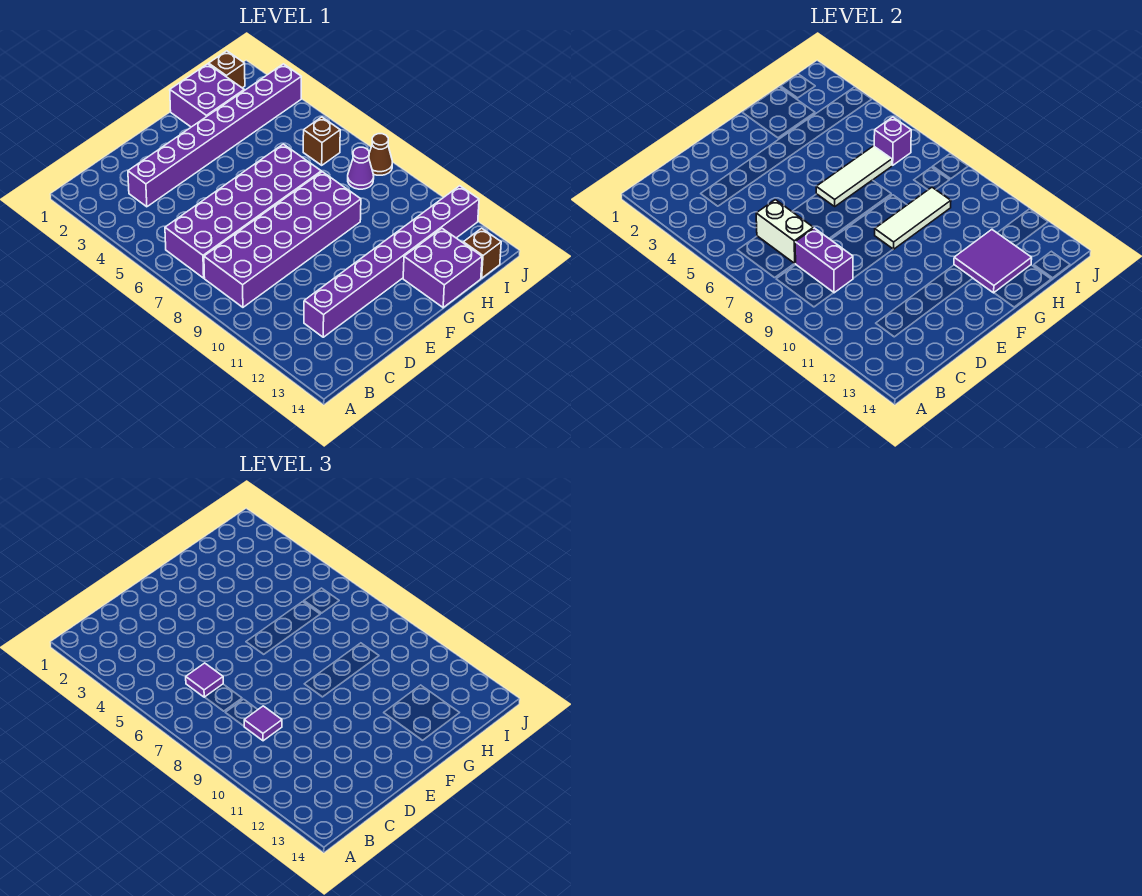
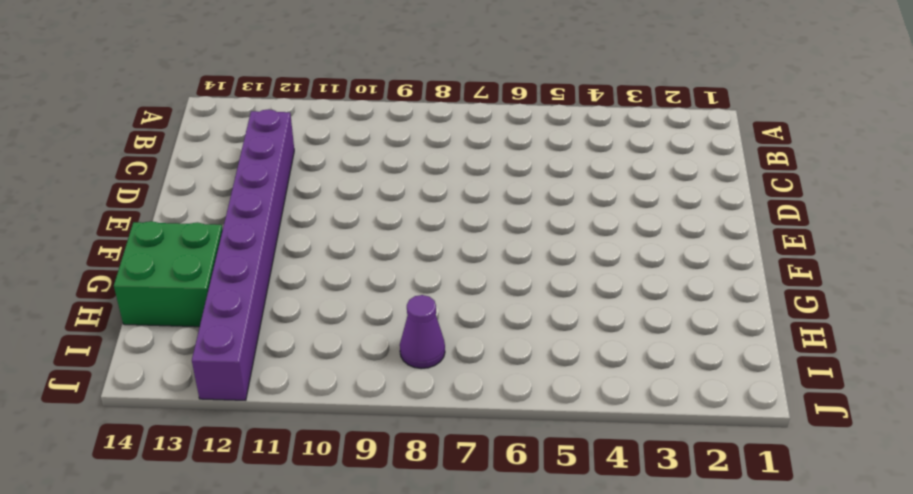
green 2x2 brick [114,221,223,327] -> purple 2x2 brick [403,228,482,308]
none -> purple 2x6 brick [165,144,321,278]
none -> purple 2x6 brick [204,172,361,307]
none -> purple 1x8 brick [128,64,301,207]

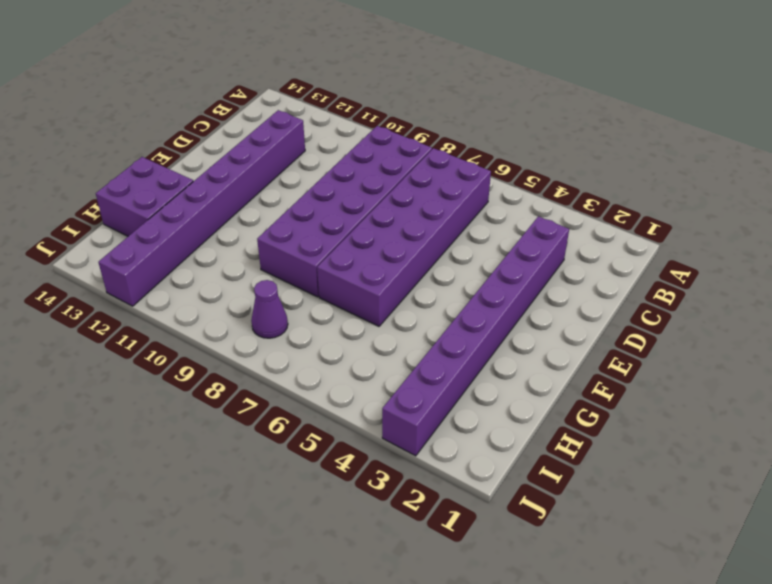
none -> purple 2x2 brick [170,64,244,127]
none -> brown 1x1 brick [209,51,245,88]
none -> brown 1x1 brick [303,117,340,165]

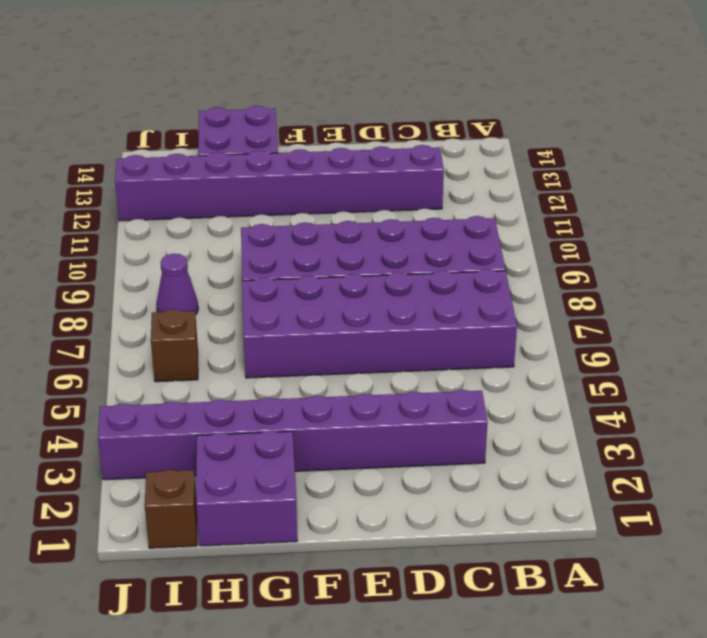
none -> brown 1x1 brick [463,228,501,278]
none -> brown 1x1 cone [369,134,392,175]
none -> white 1x2 brick [756,200,813,264]

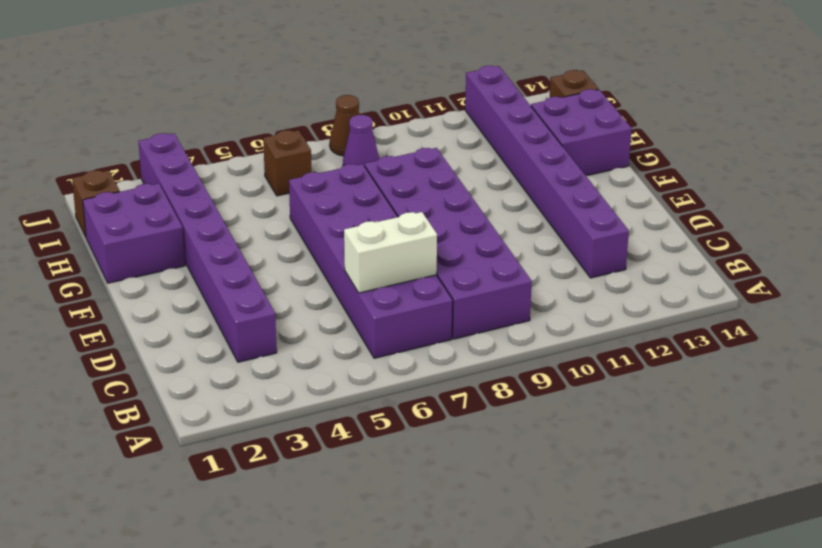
none -> purple 1x2 brick [795,228,853,293]
none -> white 1x3 tile [816,146,892,206]
none -> white 1x3 tile [875,187,951,249]

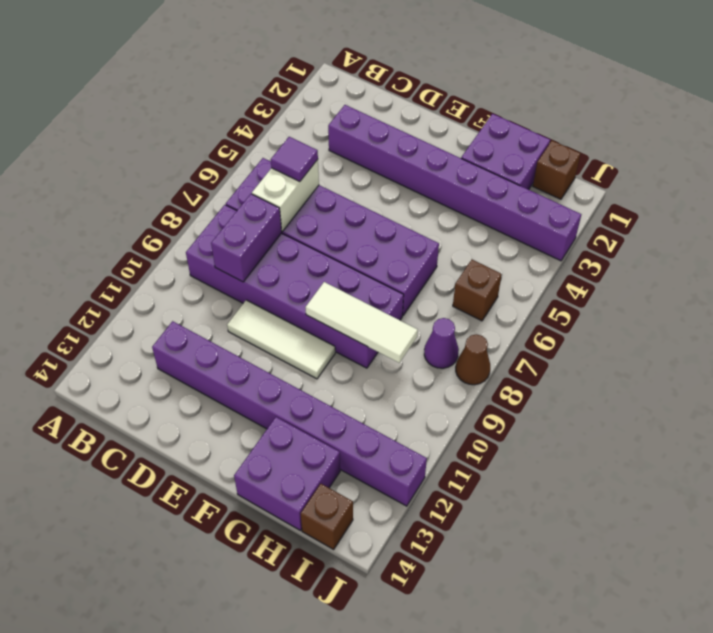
white 1x3 tile [227,300,335,379] -> white 1x3 tile moved to [816,146,892,206]
none -> purple 2x2 tile [954,230,1032,293]
none -> purple 1x1 brick [874,117,911,165]
none -> purple 1x1 tile [244,706,282,741]

